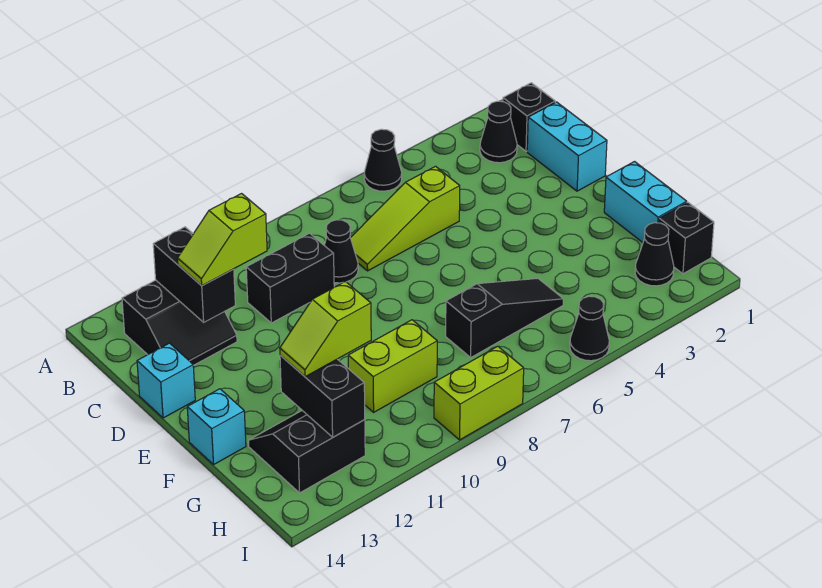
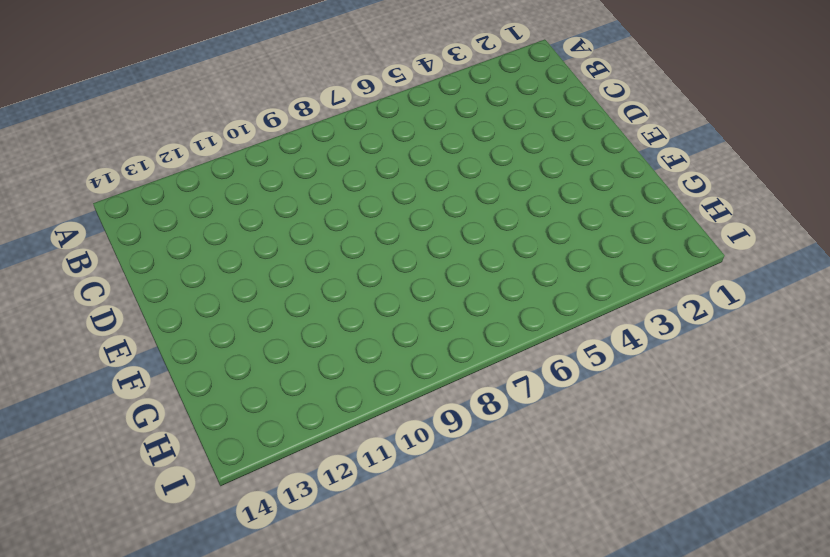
none -> black 1x1 cone [364,129,402,191]
none -> black 1x1 brick [503,83,555,151]
none -> black 1x1 cone [480,101,517,163]

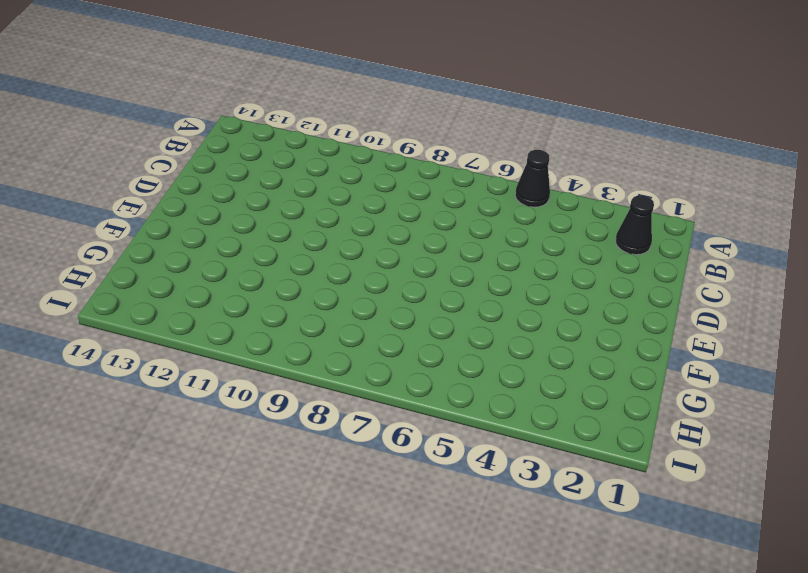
none -> black 1x1 brick [503,83,555,151]
none -> black 2x2 slope [122,280,237,365]
none -> cyan 1x2 brick [527,102,607,191]

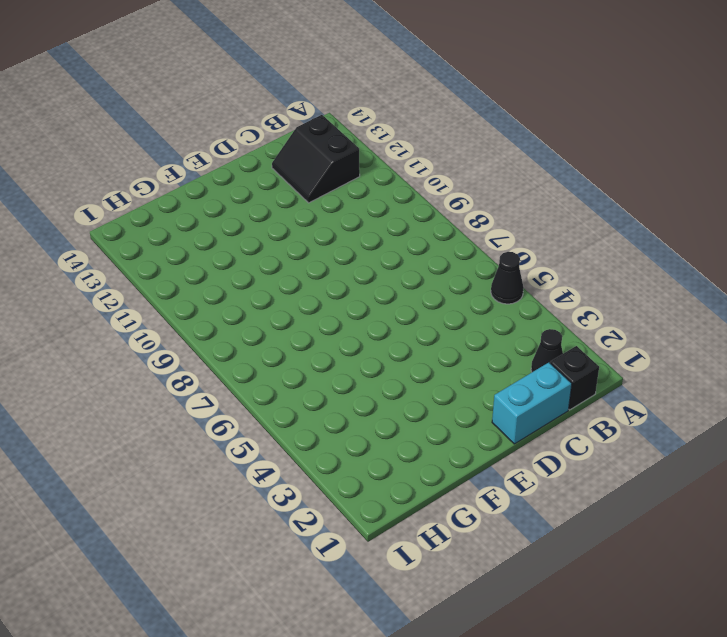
none -> lime 1x3 slope [351,166,460,271]
none -> black 1x1 cone [324,220,358,283]
none -> black 1x2 brick [246,233,334,323]

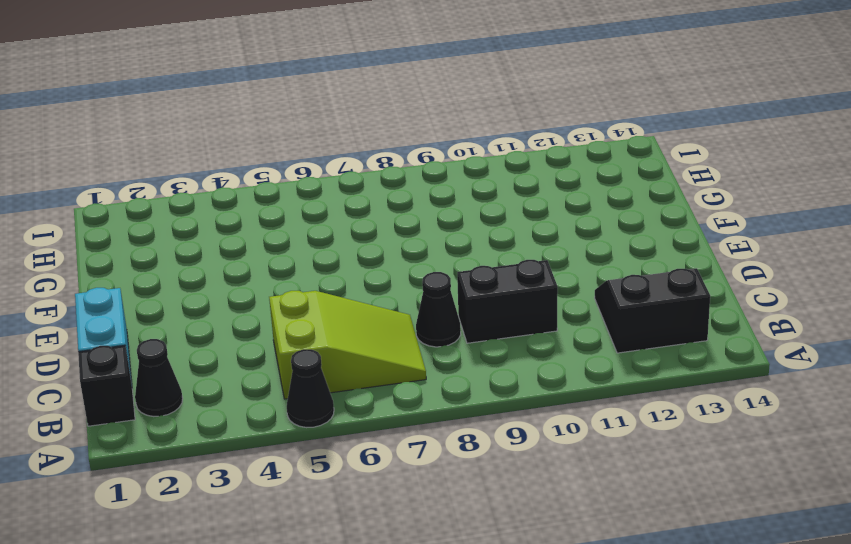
lime 2x3 slope [269,291,426,399] -> lime 1x3 slope [351,166,460,271]
none -> cyan 1x1 brick [137,343,195,418]
none -> cyan 1x2 brick [604,162,687,242]
none -> cyan 1x1 brick [187,389,246,464]

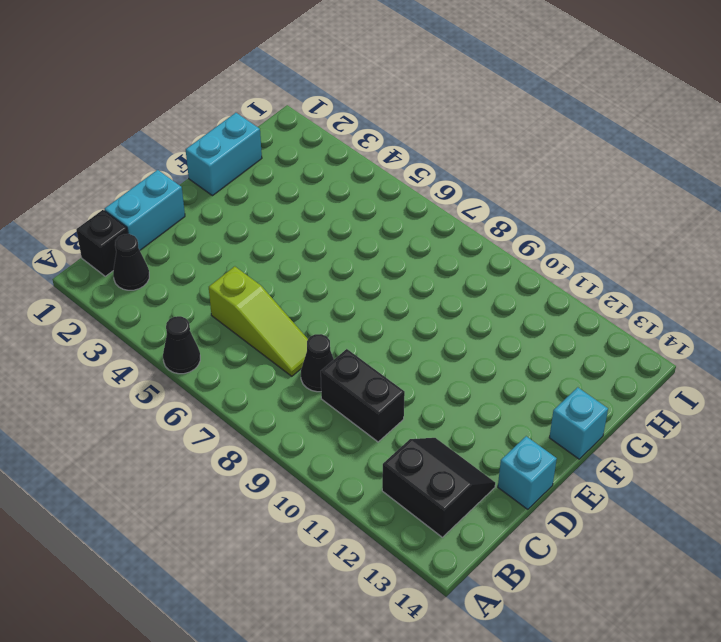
none -> black 1x3 slope [446,278,563,357]
none -> lime 1x2 brick [348,320,437,412]
none -> black 2x2 slope [249,411,365,493]

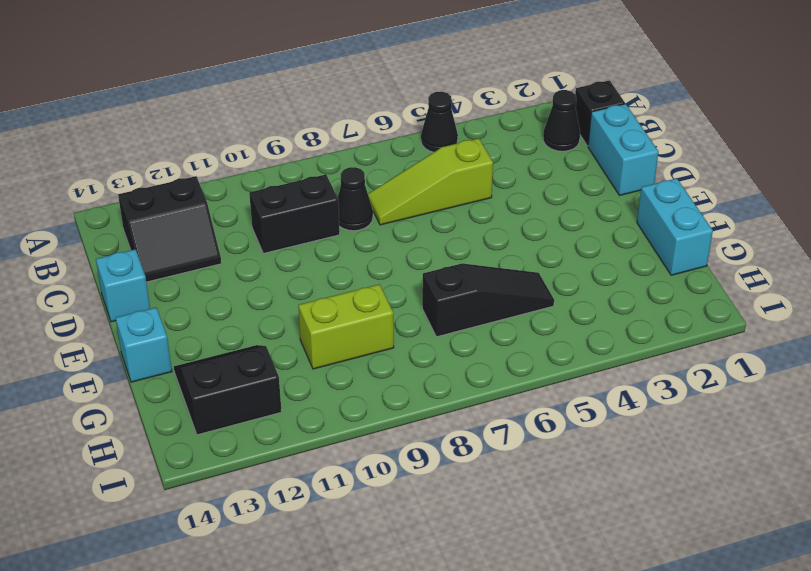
none -> black 1x1 brick [659,203,714,274]
none -> black 1x1 cone [635,223,674,286]
none -> black 1x1 cone [570,296,609,361]

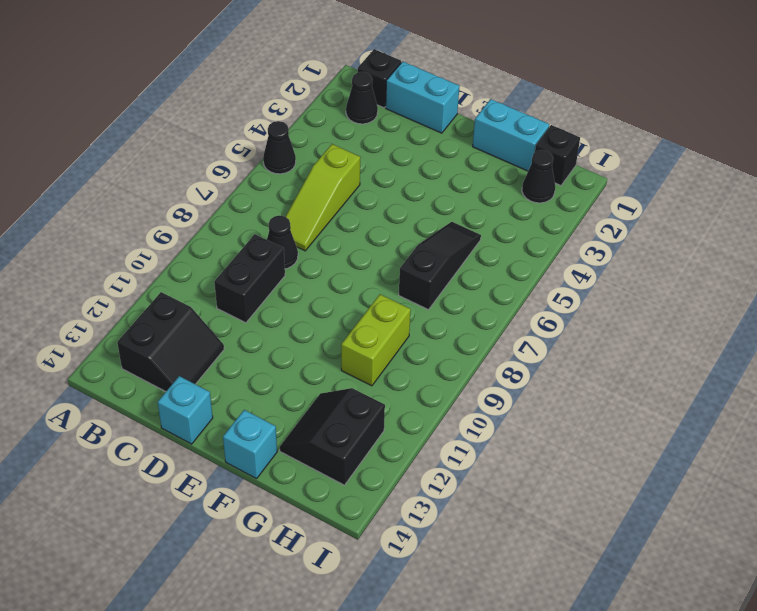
none -> black 1x1 cone [570,296,609,361]
none -> lime 1x2 brick [434,346,524,440]
none -> black 1x2 brick [153,227,235,322]

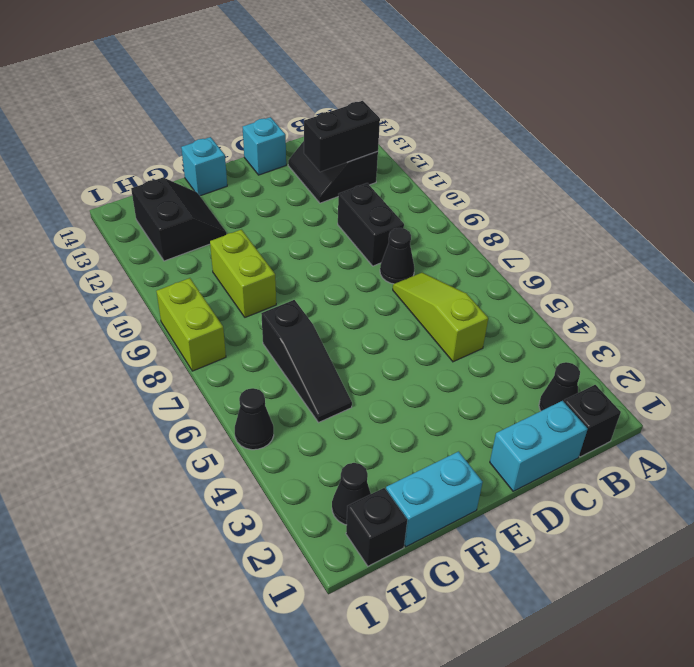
none -> black 1x1 cone [364,129,402,191]
none -> black 1x2 brick [280,355,365,437]
none -> lime 1x2 slope [178,194,267,286]

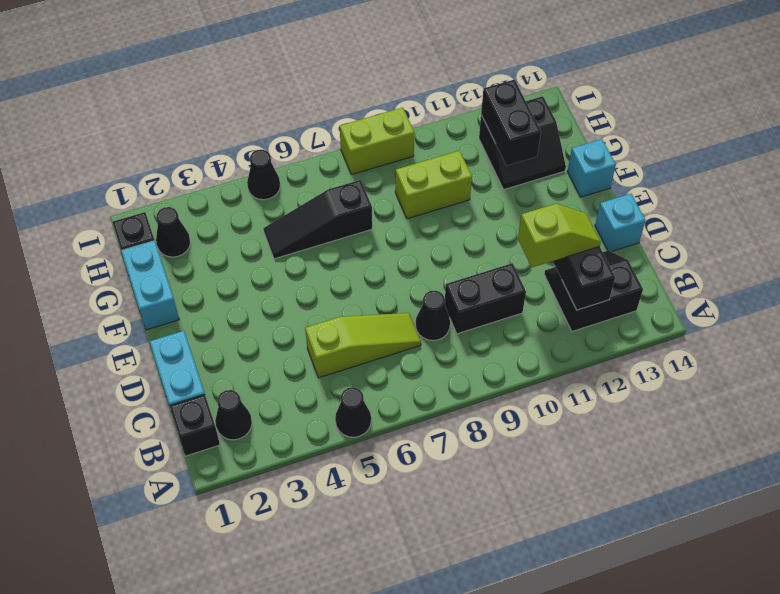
none -> lime 1x2 slope [280,281,371,377]

